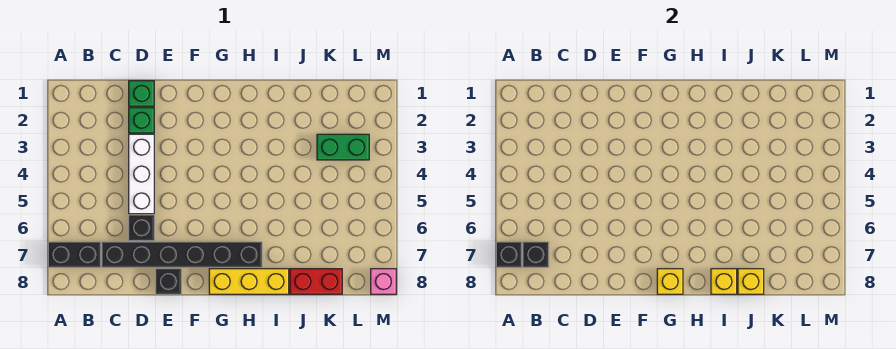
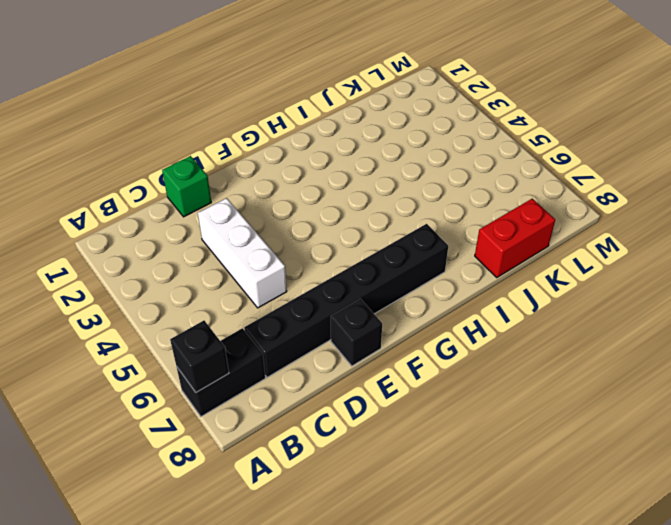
none -> green 1x1 brick [129,108,154,133]
none -> black 1x1 brick [129,215,154,241]
none -> yellow 1x3 brick [209,269,289,294]

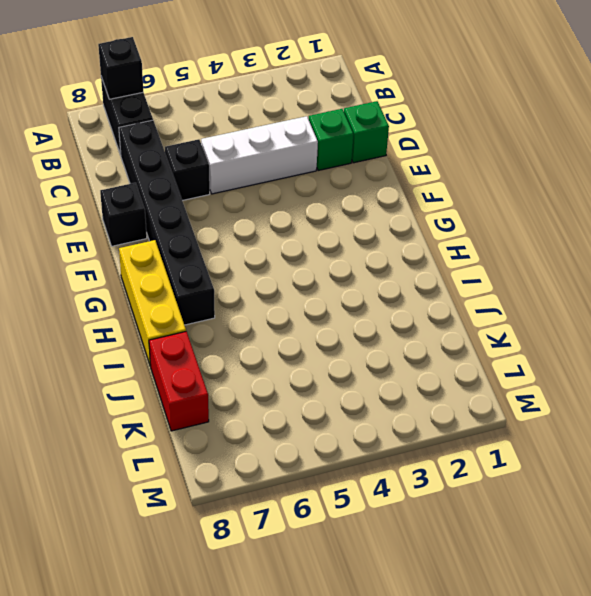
none -> green 1x2 brick [317,134,369,160]
none -> pink 1x1 brick [371,269,396,294]
none -> black 1x1 brick [523,242,549,267]

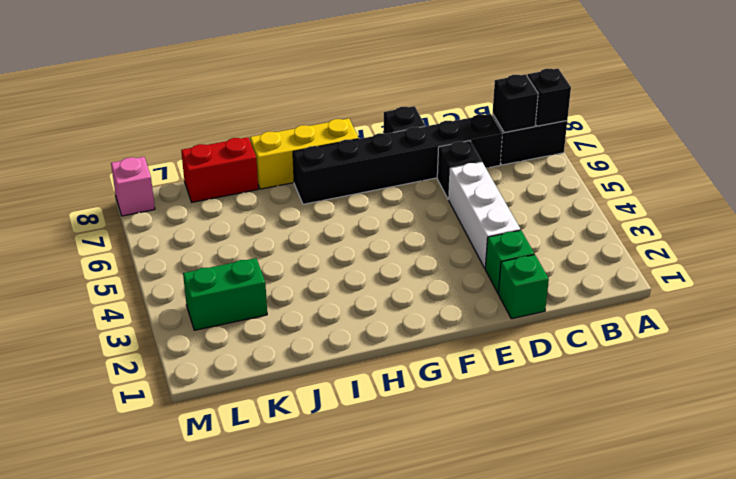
none -> yellow 1x1 brick [657,269,683,294]
none -> yellow 1x1 brick [711,269,737,294]
none -> yellow 1x1 brick [738,269,764,294]

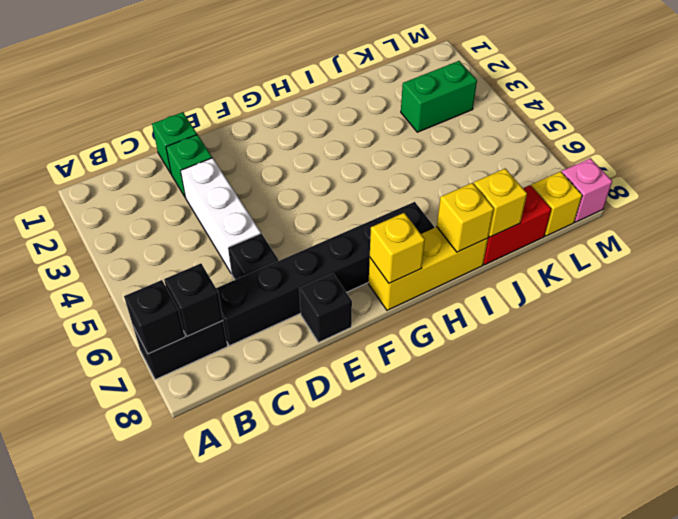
yellow 1x1 brick [532,171,582,236] -> none

